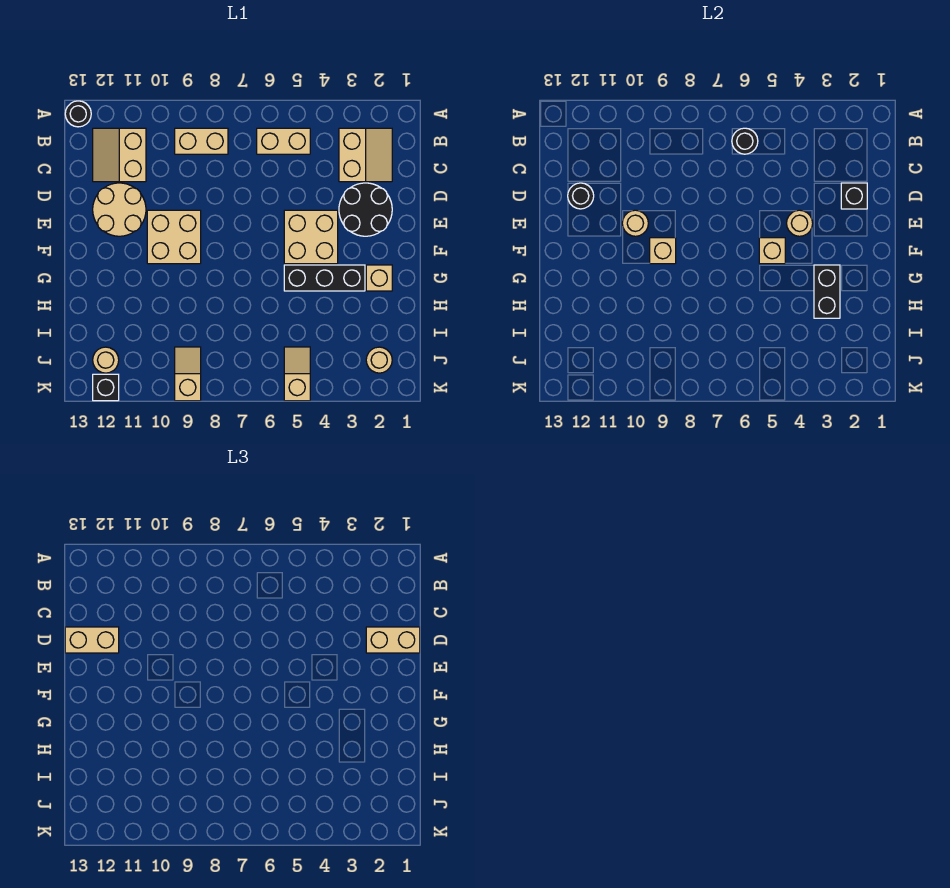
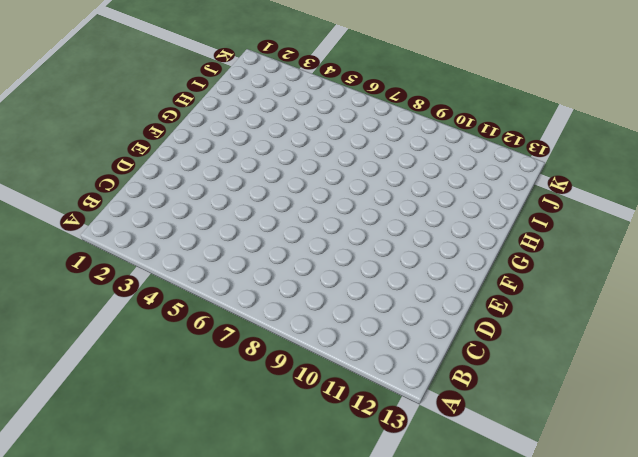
none -> black 1x1 round brick [65,101,91,127]
none -> tan 2x2 slope [339,128,392,182]
none -> tan 1x2 brick [257,128,310,154]

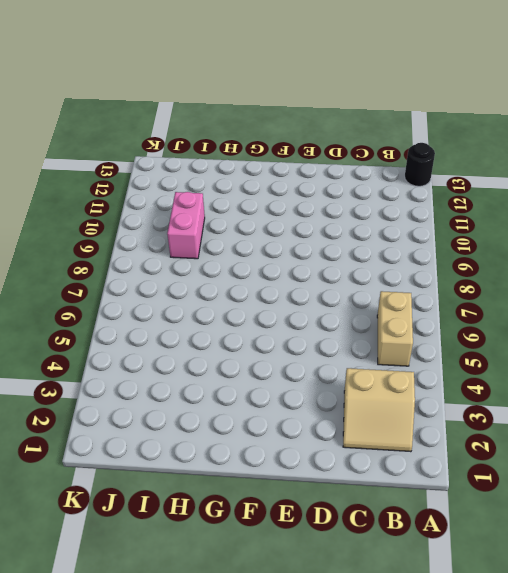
pink 1x2 brick [167,192,205,259] -> none
none -> tan 1x2 brick [175,128,228,154]
none -> tan 2x2 slope [93,128,146,182]
none -> black 2x2 round brick [339,183,392,236]

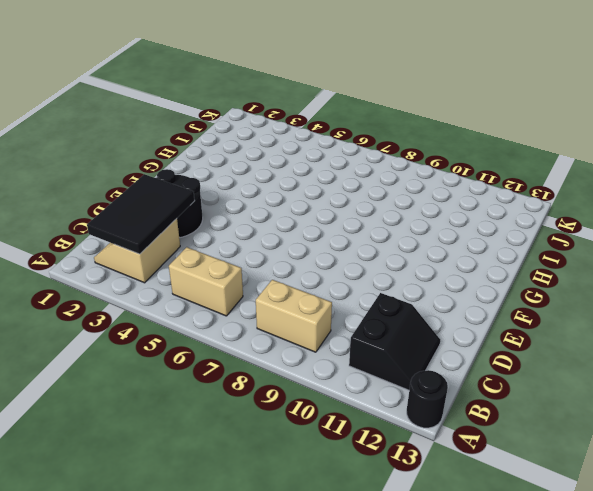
black 2x3 tile [87,174,195,254] -> black 1x1 brick [841,183,867,209]
black 2x2 slope [349,293,440,390] -> tan 2x2 slope [93,128,146,182]
none -> tan 2x2 round brick [93,183,146,236]
none -> tan 2x2 brick [284,210,338,264]
none -> tan 2x2 brick [147,210,201,264]

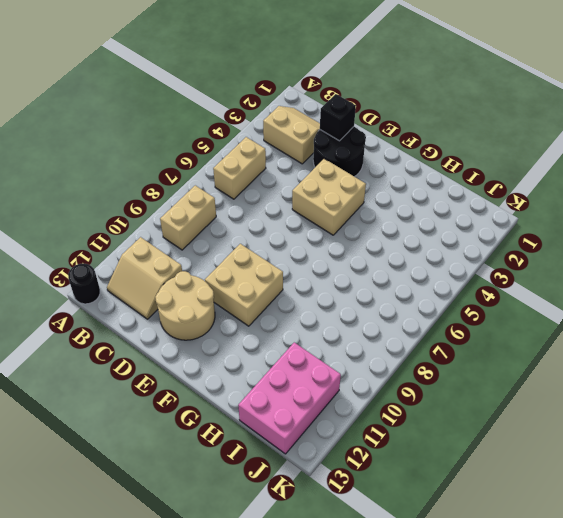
pink 2x3 brick [238,342,341,454] -> tan 1x1 round brick [93,347,119,373]
none -> tan 1x1 brick [366,265,392,291]
none -> black 1x3 brick [284,265,365,291]
none -> tan 1x1 round brick [366,347,392,373]

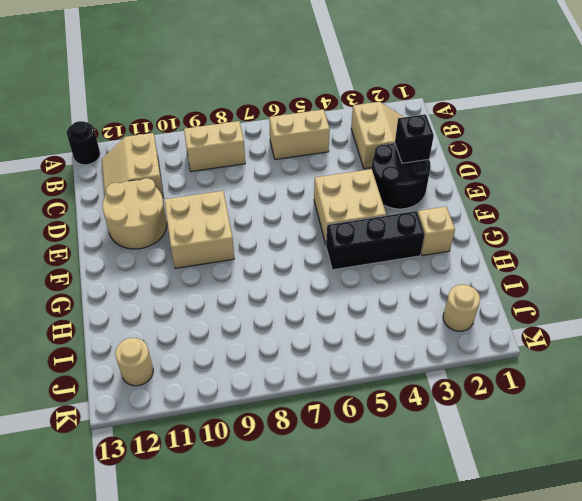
none -> tan 1x2 slope [284,347,310,401]
none -> tan 1x2 slope [175,347,201,401]
none -> black 1x1 brick [93,374,119,401]

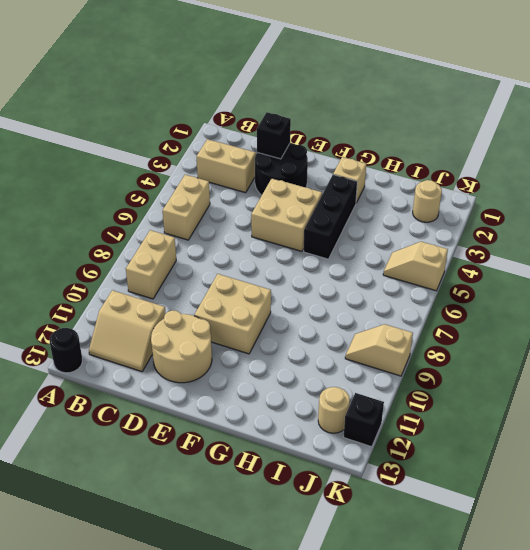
none -> black 1x1 round brick [732,128,758,154]
none -> black 1x1 round brick [568,183,594,209]
none -> tan 1x1 round brick [787,210,813,236]

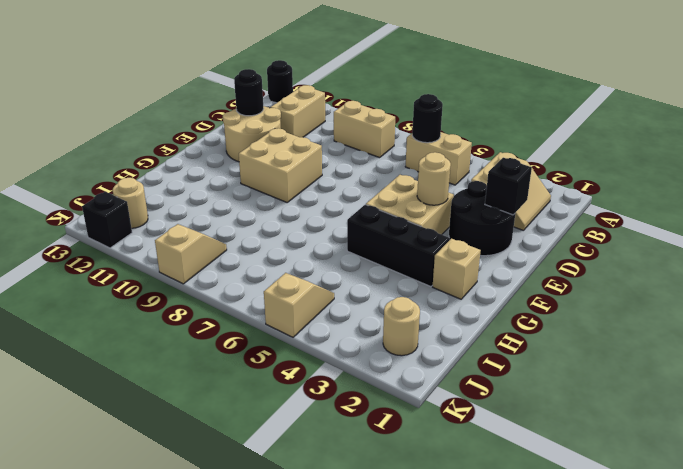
none -> tan 1x1 round brick [622,210,648,236]
none -> tan 1x1 brick [759,238,785,264]
none -> tan 1x1 brick [650,238,676,264]

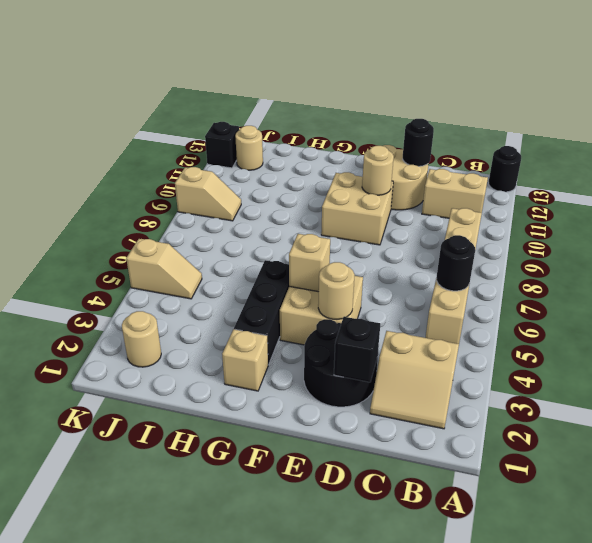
none -> tan 1x1 brick [650,238,676,264]
none -> black 1x2 brick [814,265,840,318]
none -> tan 1x2 brick [366,627,420,653]

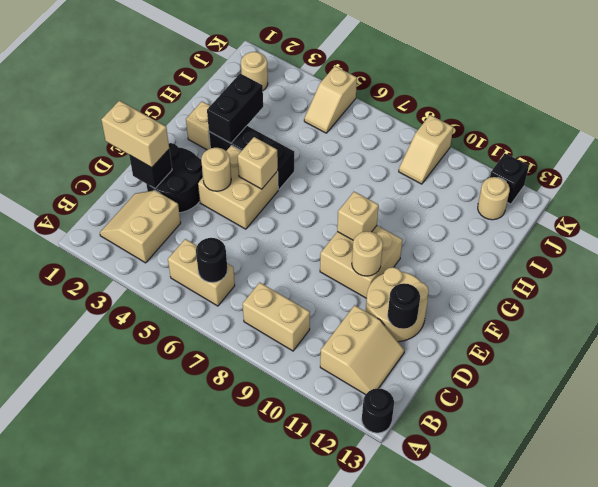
none -> tan 1x2 brick [65,627,119,653]

